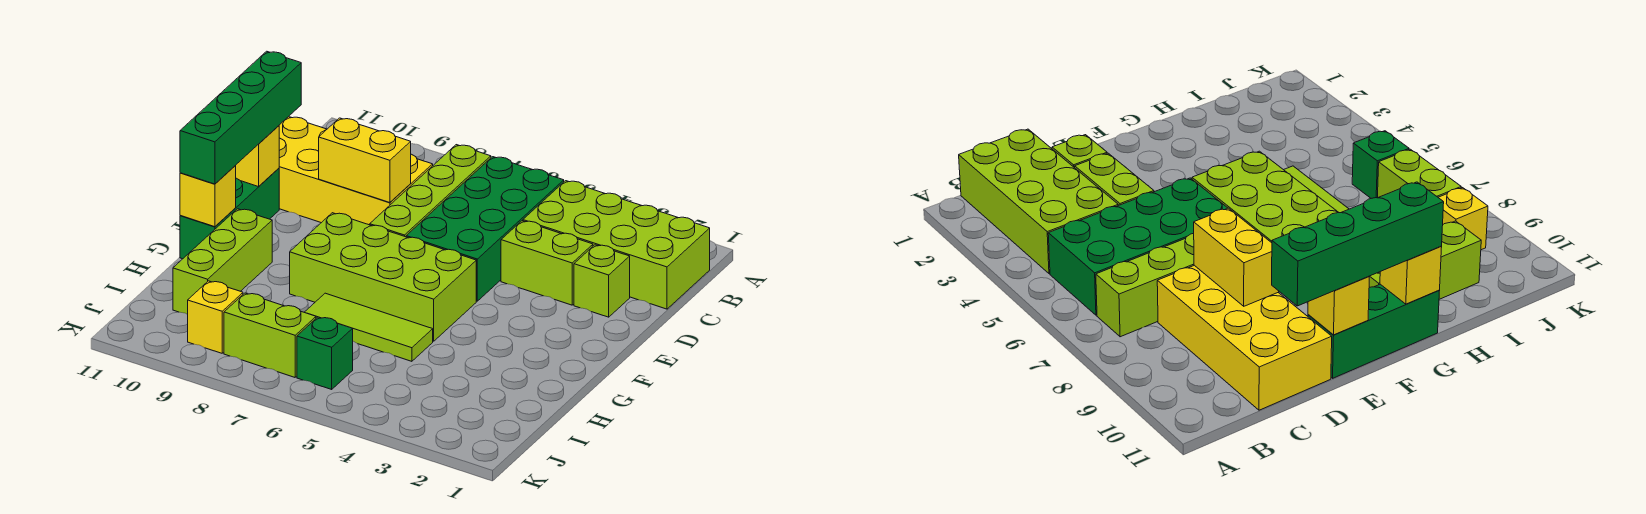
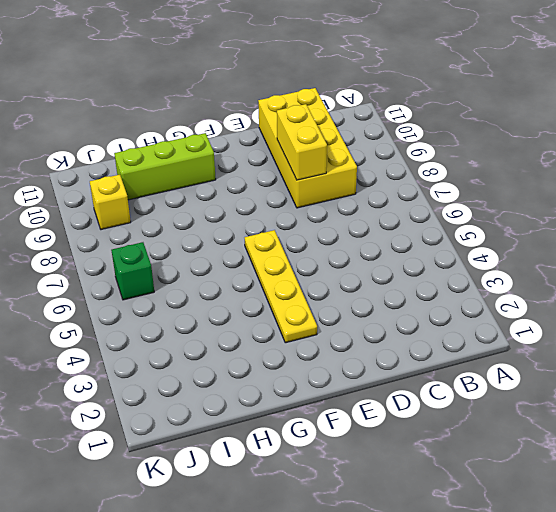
yellow 1x4 plate [245,230,317,343] -> lime 2x4 brick [290,213,476,341]
none -> lime 2x4 brick [523,181,710,309]
none -> green 2x4 brick [406,157,564,301]
none -> lime 1x4 brick [370,145,491,237]

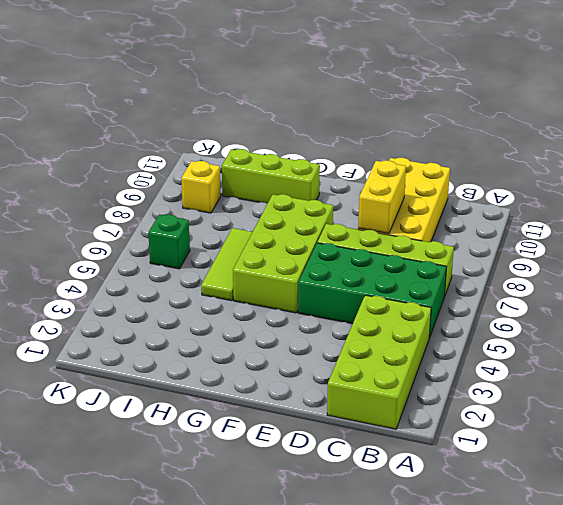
none -> lime 1x1 brick [574,245,630,317]
none -> lime 1x2 brick [501,221,593,305]
none -> green 1x3 brick [180,168,279,259]

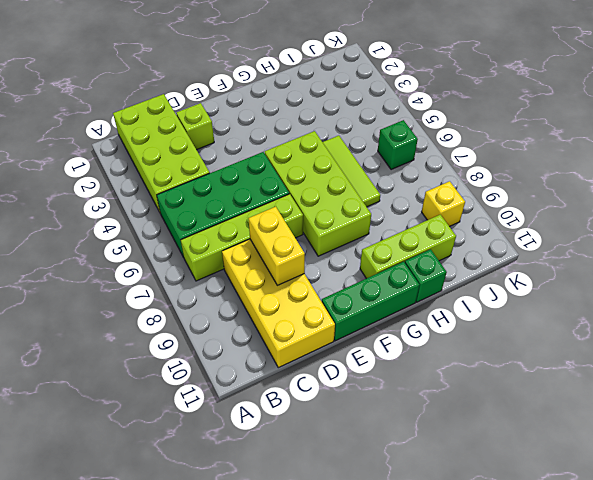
green 1x1 brick [405,249,447,302] -> none
none -> lime 1x2 brick [501,221,593,305]
none -> lime 1x2 brick [224,293,316,377]
none -> yellow 1x1 brick [235,126,279,187]

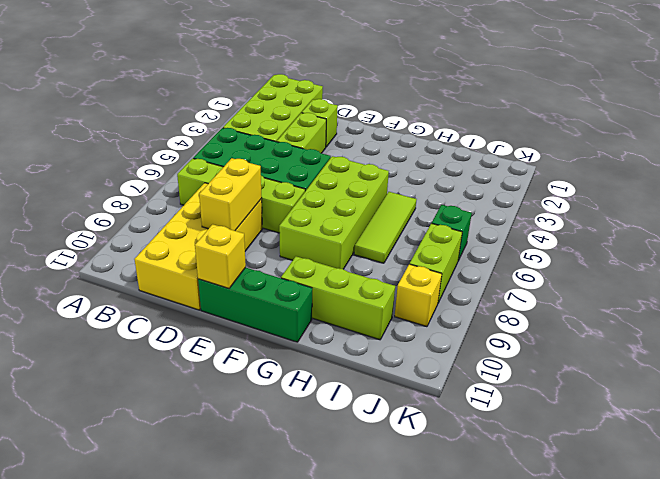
none -> yellow 1x1 brick [180,166,236,227]
none -> green 1x4 brick [180,51,301,184]

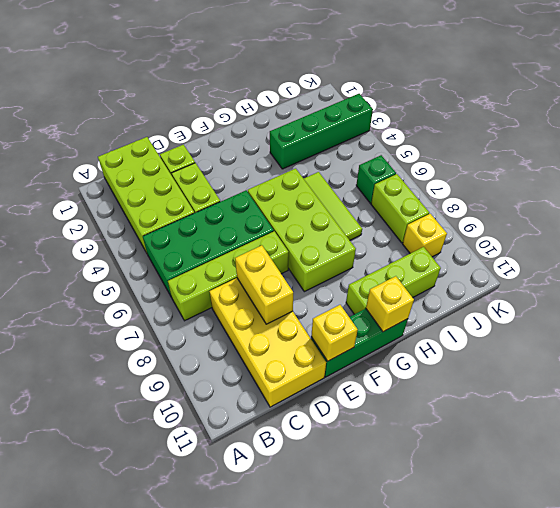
green 1x4 brick [270,94,373,169] -> green 1x4 brick moved to [180,51,301,184]

